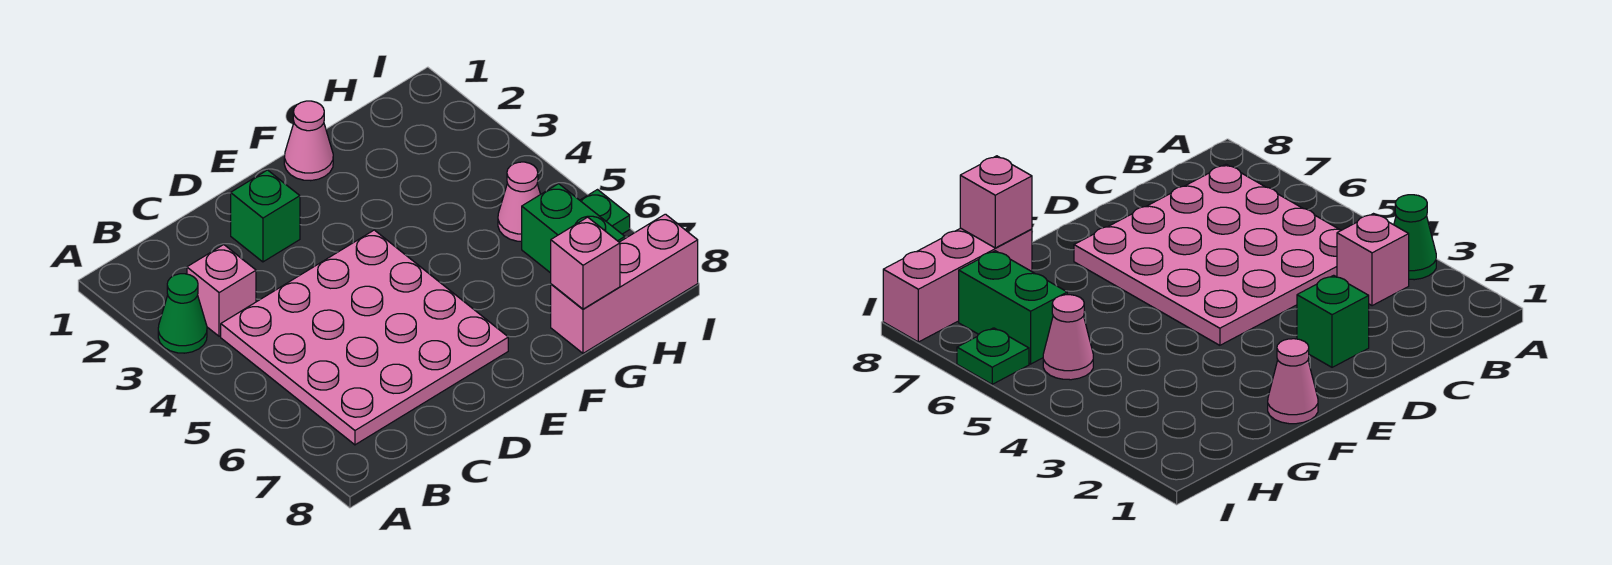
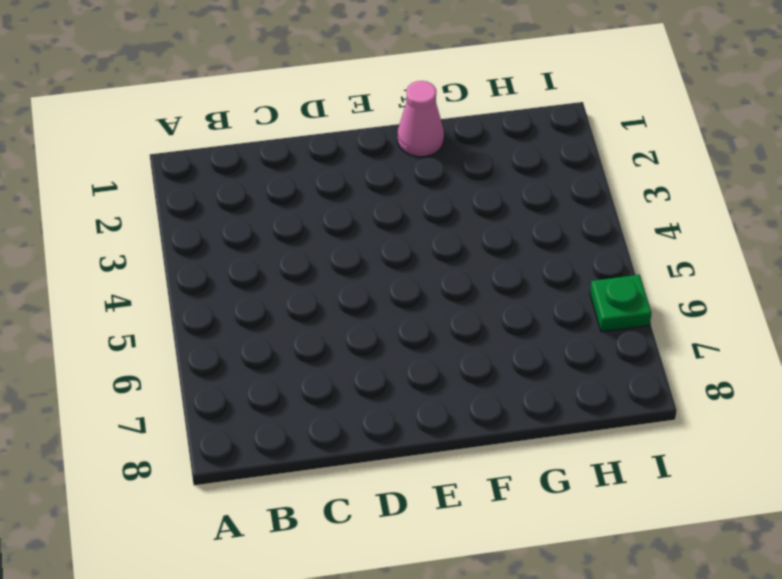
none -> green 1x1 cone [158,274,207,353]
none -> pink 1x1 brick [187,245,256,336]

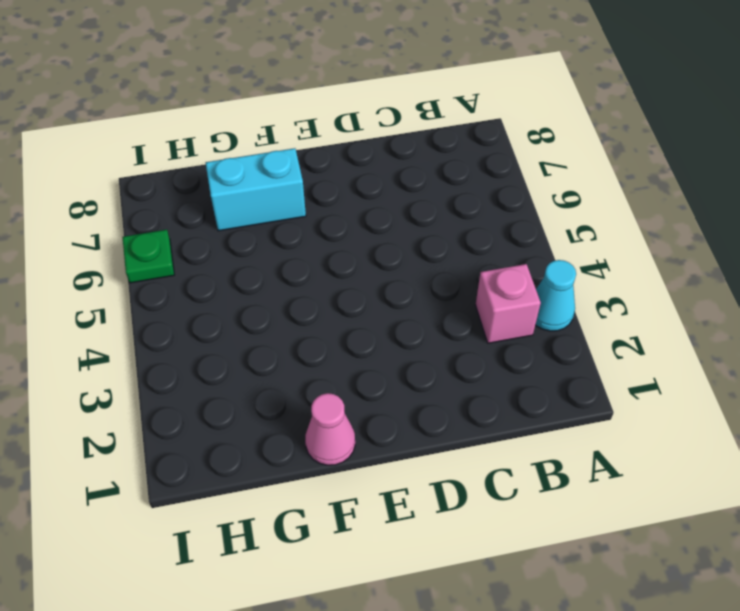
cyan 1x1 cone [535,260,576,331] -> green 1x1 cone [158,274,207,353]
cyan 1x2 brick [206,148,306,231] -> none
none -> pink 4x4 plate [221,230,508,445]
none -> green 1x1 brick [231,170,300,262]

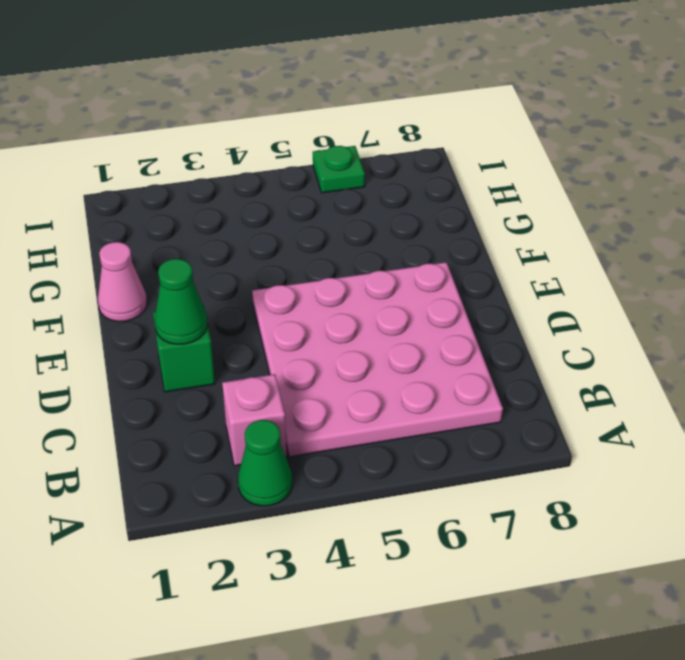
green 1x1 cone [155,259,207,344] -> none
none -> pink 1x3 brick [551,214,698,353]
none -> pink 1x1 cone [498,162,540,241]

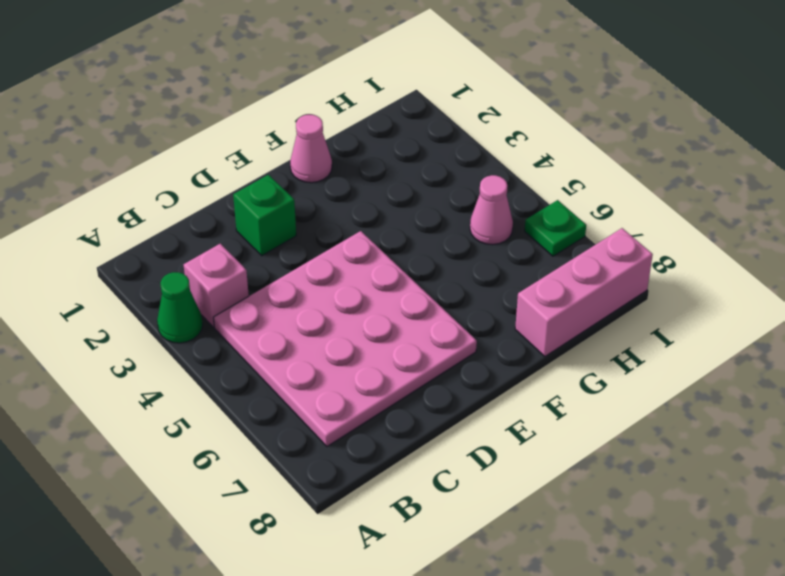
none -> green 1x2 brick [522,184,625,273]
none -> pink 1x1 brick [551,217,620,309]

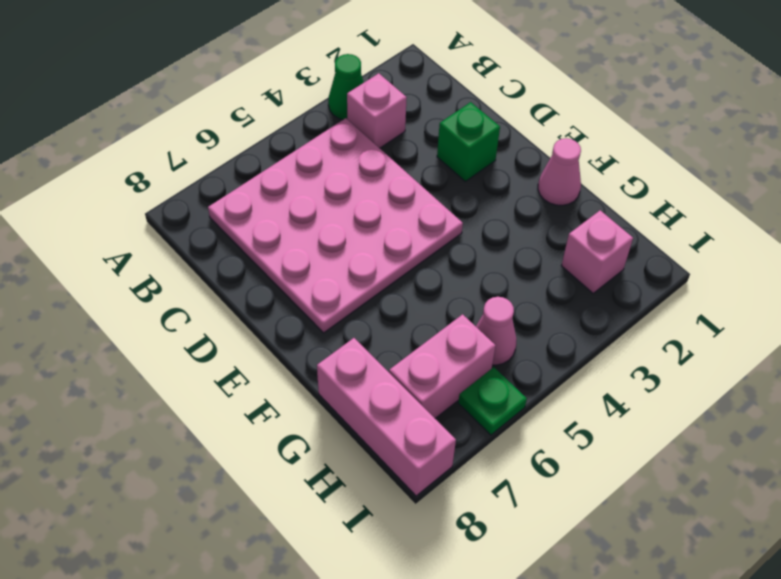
pink 1x1 brick [561,210,633,293] -> pink 1x1 brick moved to [551,217,620,309]
pink 1x2 brick [389,314,496,418] -> green 1x2 brick [522,184,625,273]

